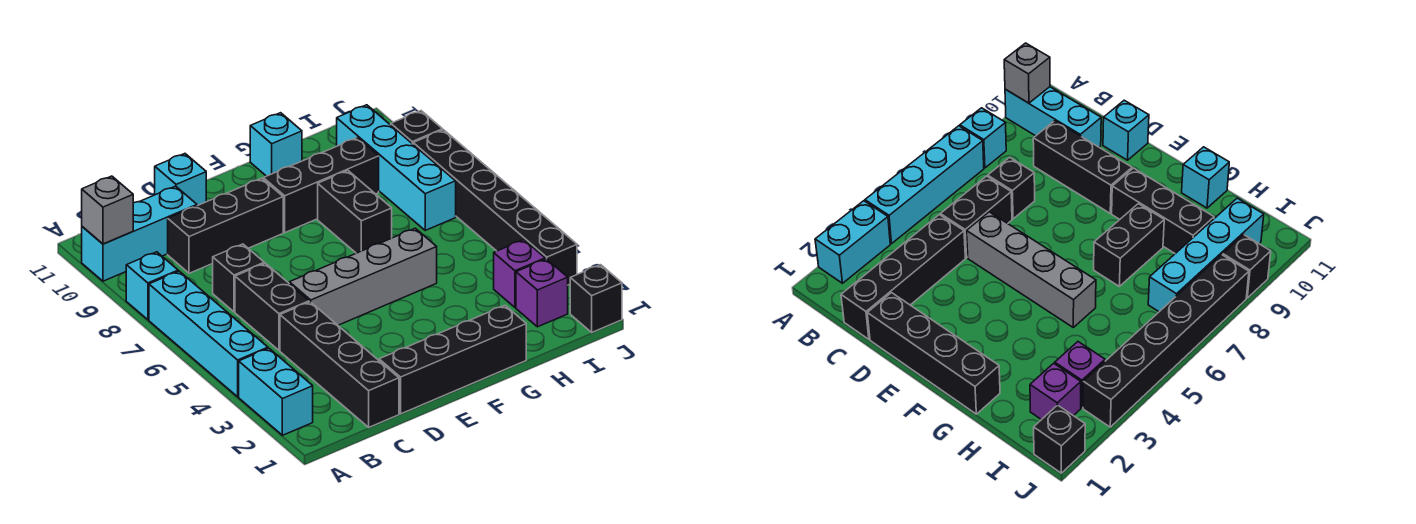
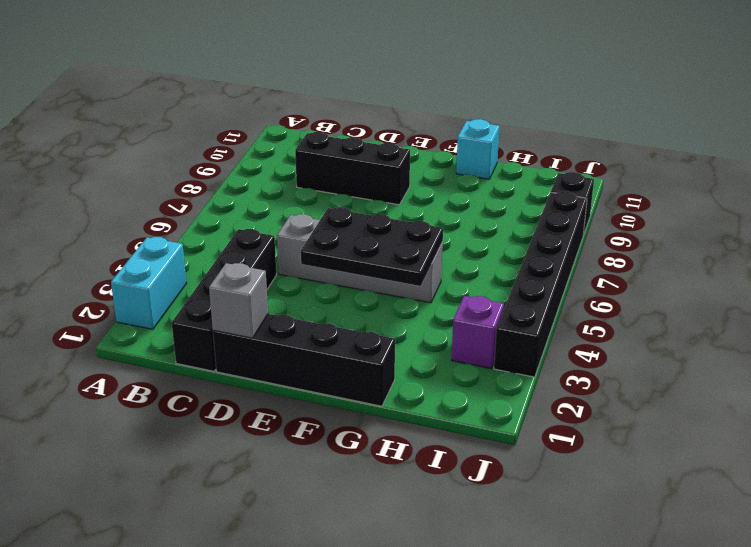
grey 1x1 brick [209,263,268,338] -> grey 1x1 brick moved to [82,176,133,244]
black 2x3 plate [301,207,443,286] -> none
none -> cyan 1x4 brick [149,271,268,397]
none -> cyan 1x1 brick [126,252,178,320]
none -> cyan 1x3 brick [82,186,197,281]

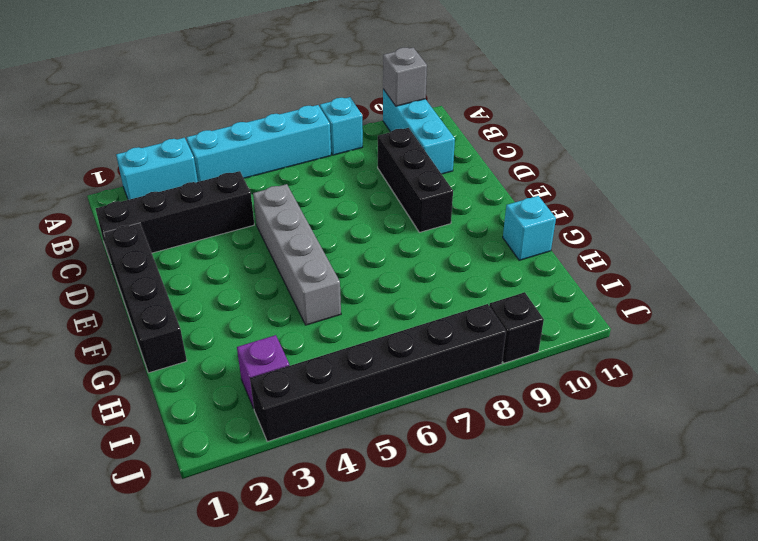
none -> black 1x2 brick [235,263,309,350]
none -> black 1x1 brick [213,244,264,312]
none -> cyan 1x1 brick [155,154,206,206]

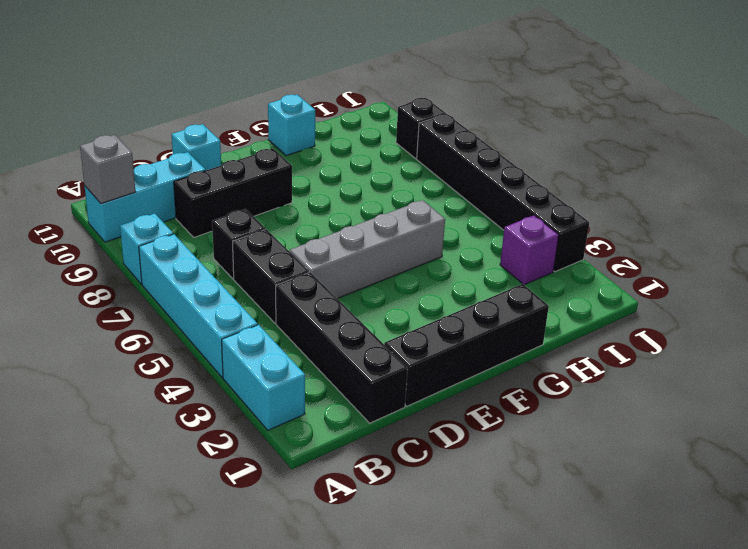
none -> black 1x3 brick [263,138,379,233]
none -> black 1x2 brick [318,171,392,253]
none -> purple 1x1 brick [516,259,568,327]

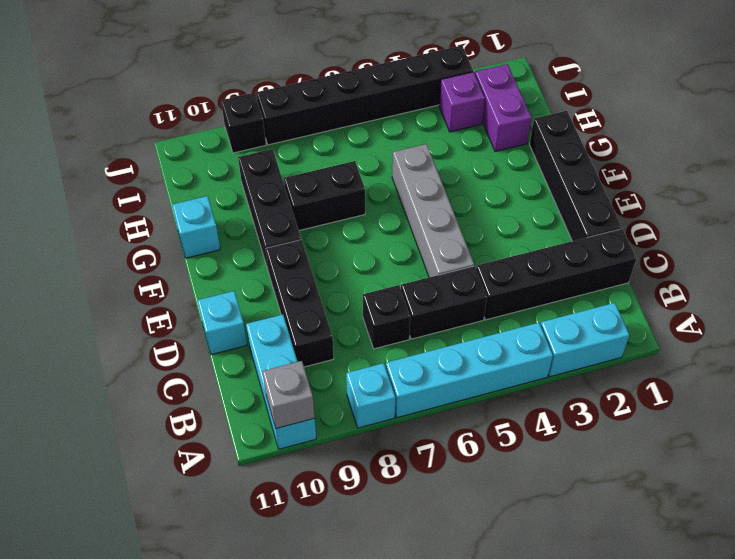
purple 1x2 brick [475,64,532,152] -> purple 1x1 brick [516,259,568,327]
none -> cyan 1x4 brick [337,105,456,230]
none -> black 1x1 brick [570,265,622,332]

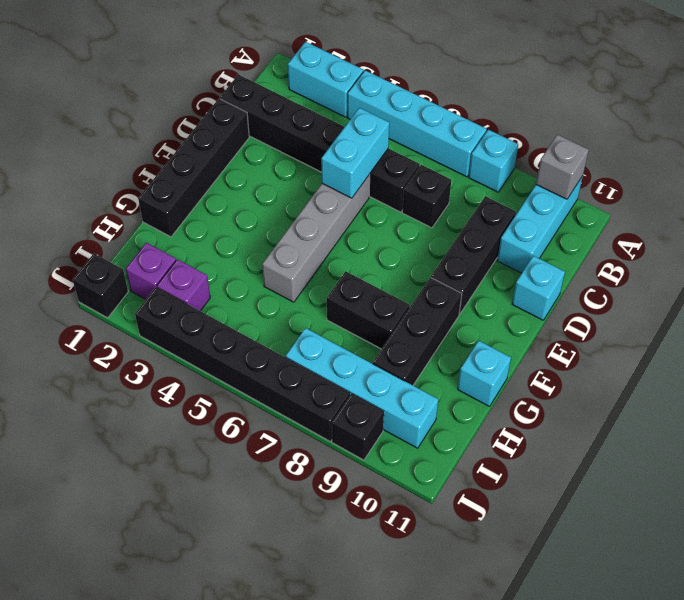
cyan 1x2 brick [321,108,389,198] -> none

